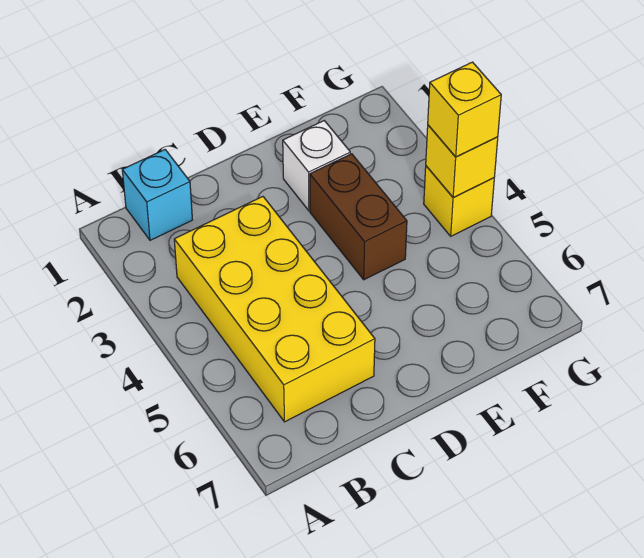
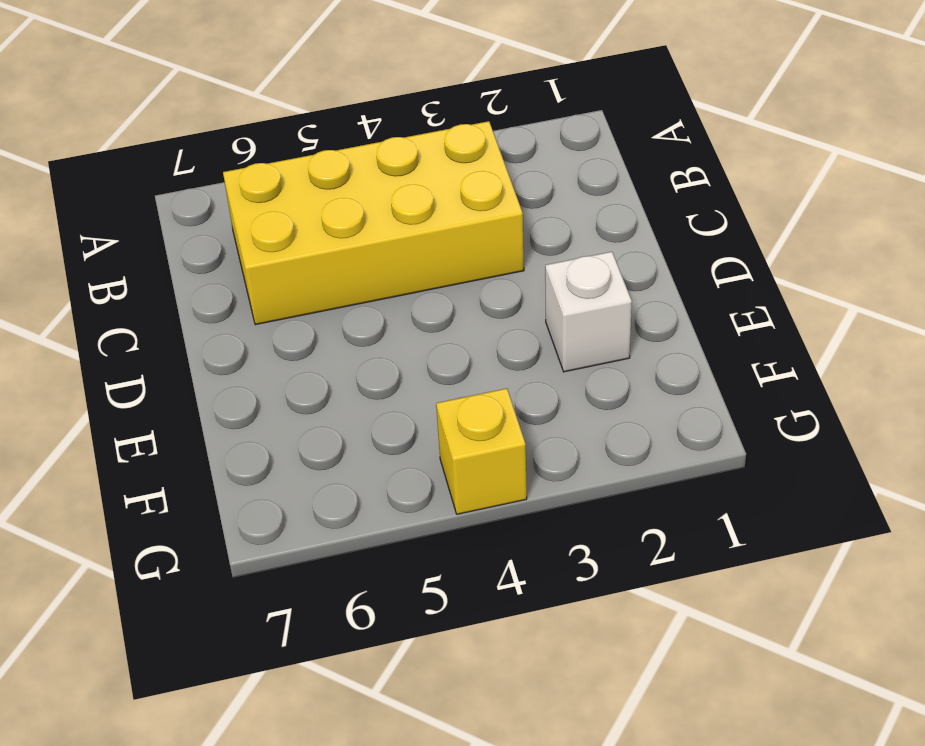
none -> cyan 1x1 brick [122,150,192,240]
none -> brown 1x2 brick [310,154,407,280]

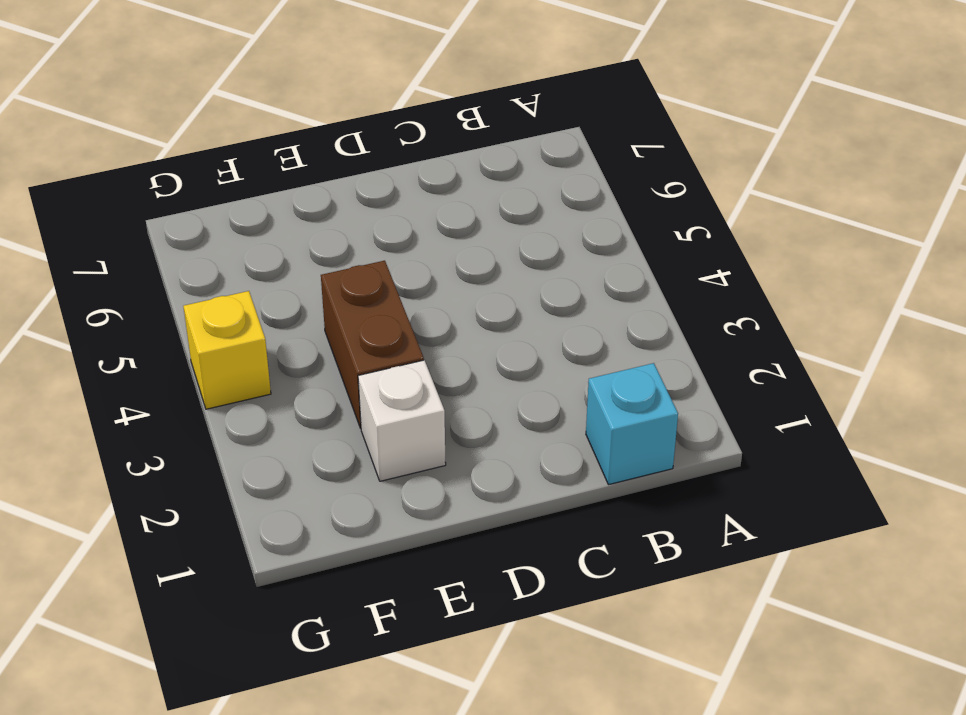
none -> yellow 2x4 brick [174,197,375,422]
none -> yellow 1x1 brick [426,125,498,197]

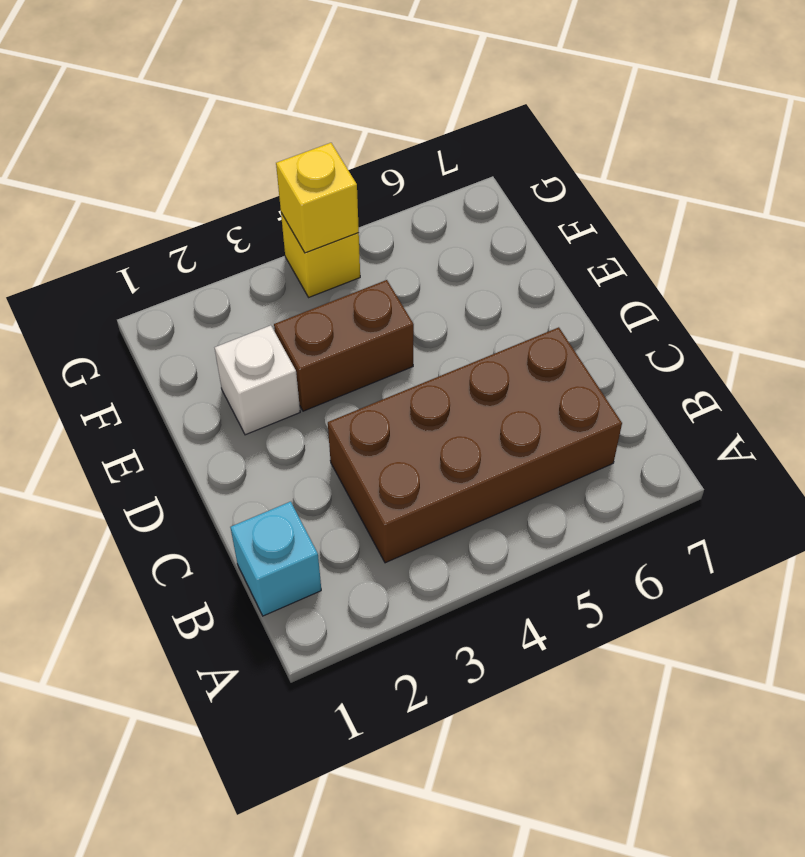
brown 2x4 brick [328,327,622,563] -> yellow 2x4 brick [174,197,375,422]
none -> yellow 1x1 brick [428,62,501,157]

